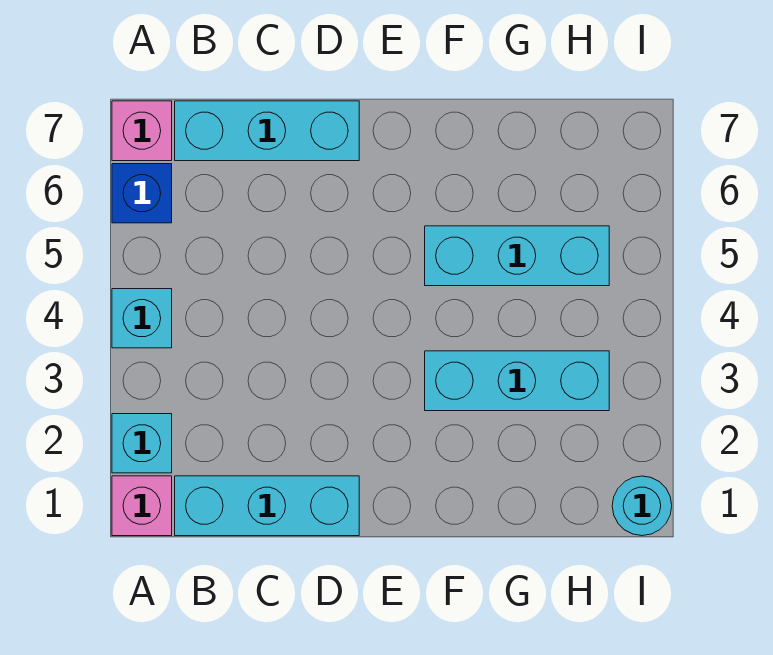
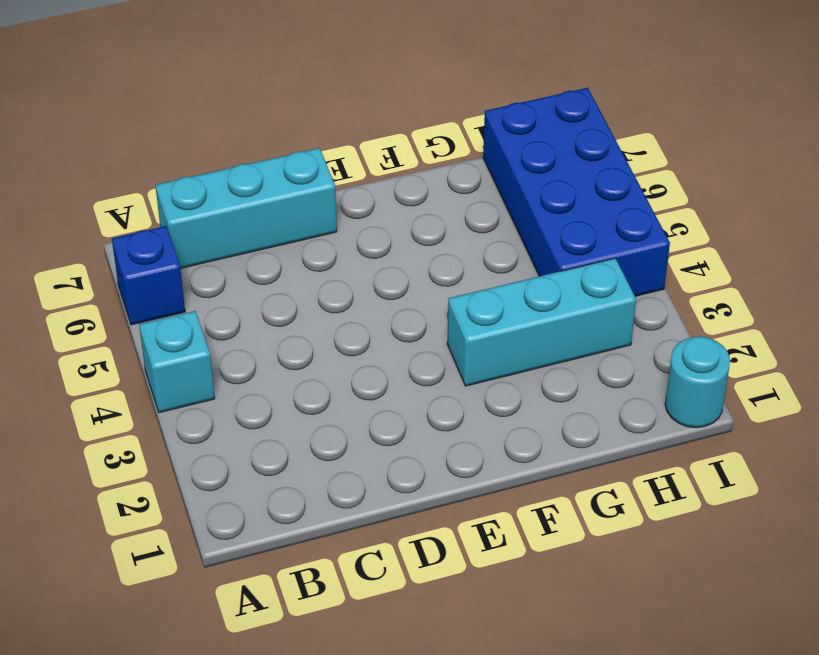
blue 2x4 brick [483,88,670,296] -> cyan 1x3 brick [425,226,609,286]
none -> pink 1x1 brick [112,476,172,536]
none -> cyan 1x1 brick [112,414,172,473]

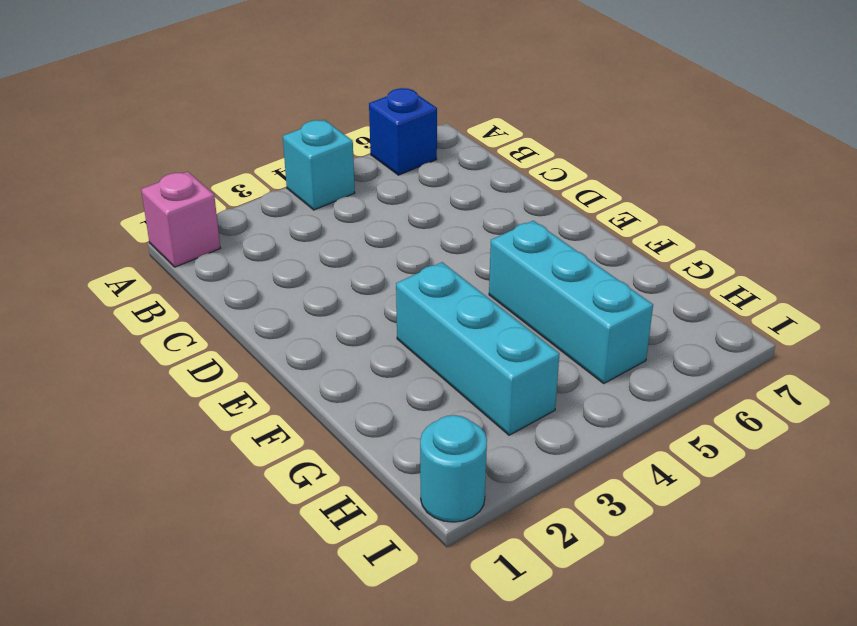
none -> cyan 1x1 brick [112,414,172,473]
none -> pink 1x1 brick [112,101,172,161]

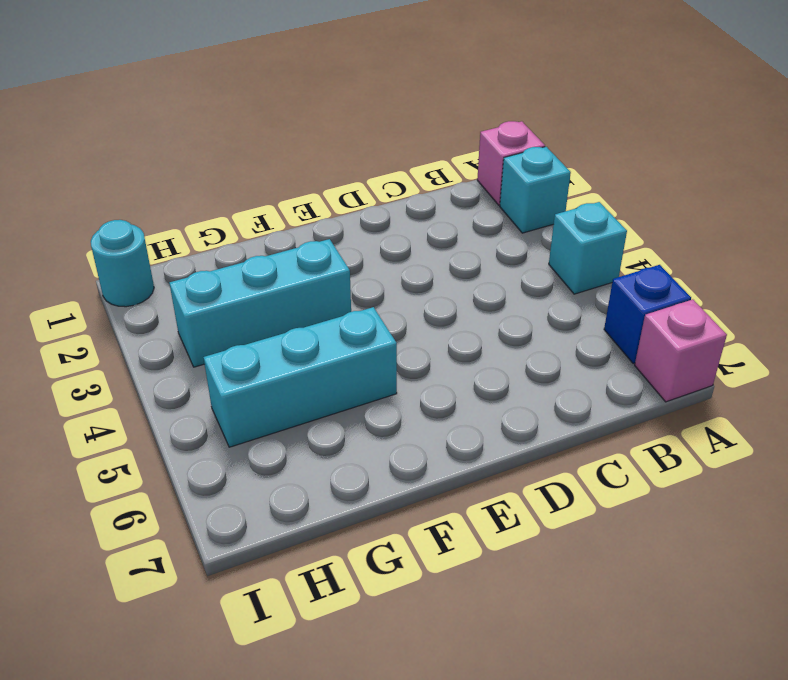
none -> cyan 1x3 brick [175,476,359,536]
none -> cyan 1x3 brick [175,101,359,161]

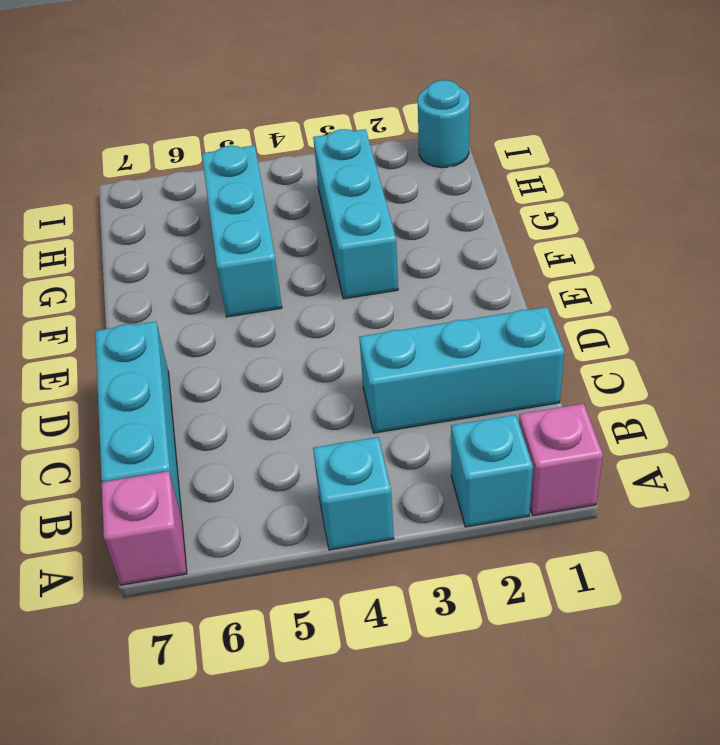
cyan 1x3 brick [359,307,564,433] -> cyan 1x3 brick turned to [175,476,359,536]
none -> blue 1x1 brick [112,164,172,223]

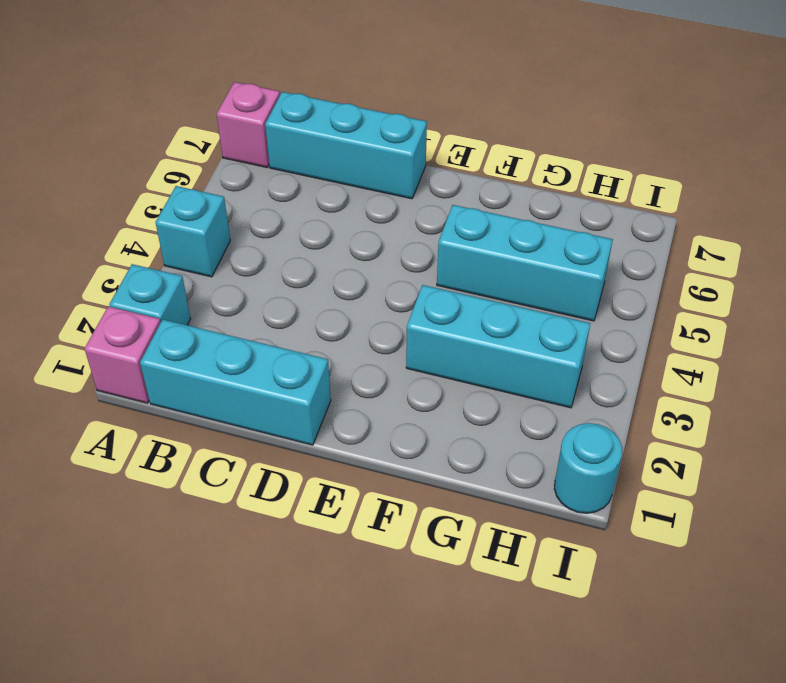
none -> blue 1x1 brick [112,164,172,223]

